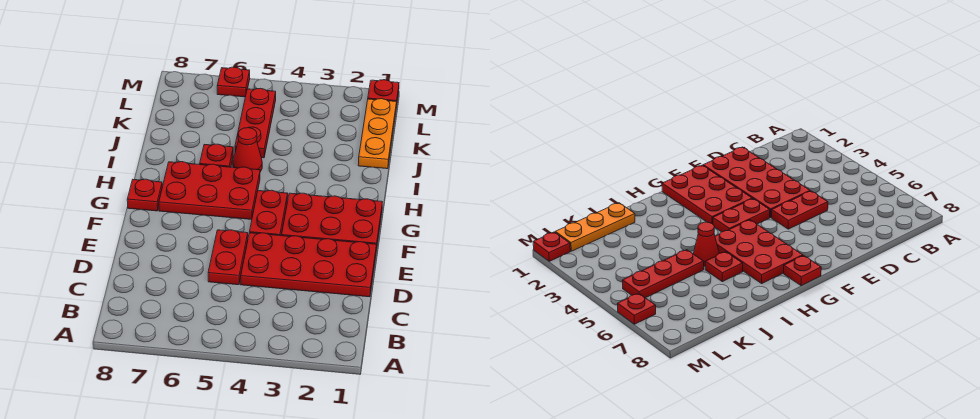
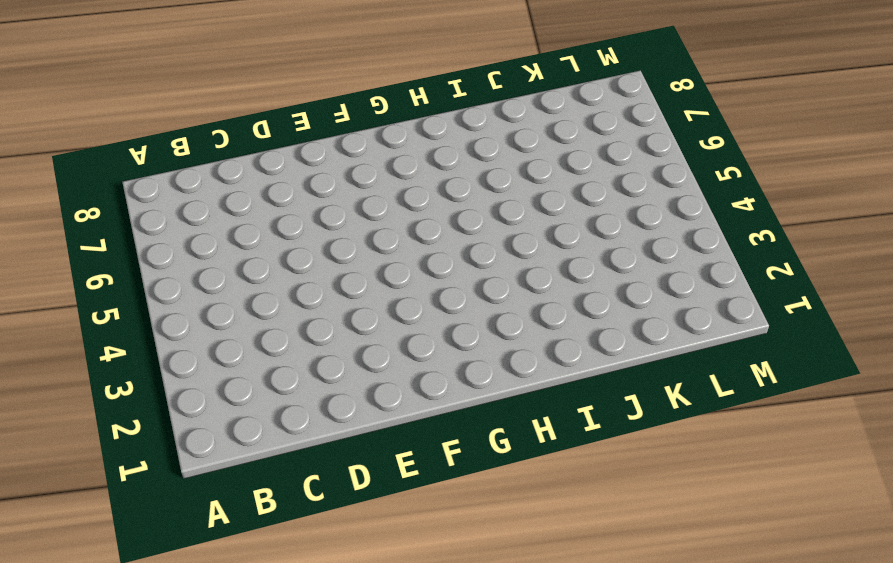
none -> red 2x4 plate [241,233,377,297]
none -> red 1x2 plate [208,230,248,285]
none -> red 2x3 plate [282,193,382,251]

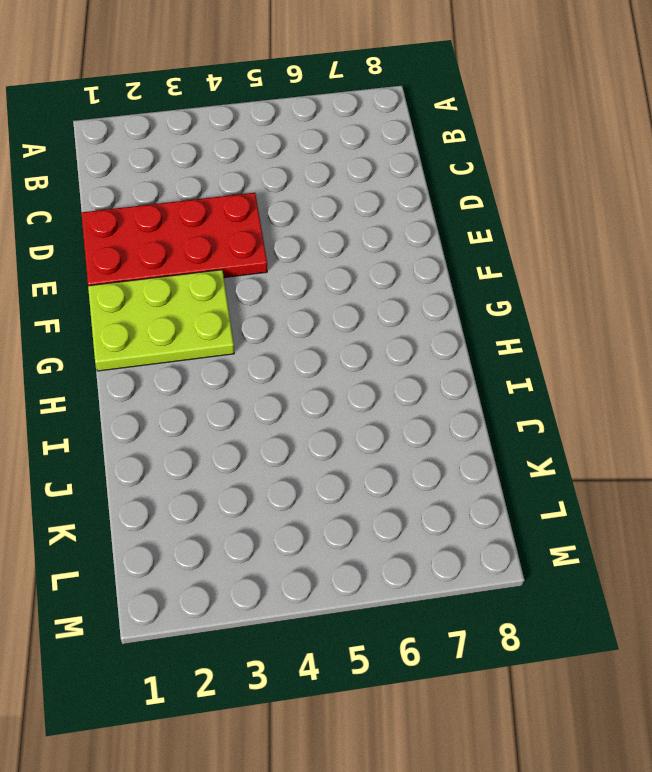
lime 2x3 plate [88,270,234,371] -> red 2x3 plate [282,193,382,251]
none -> red 1x2 plate [208,230,248,285]
none -> red 1x2 plate [249,190,288,236]
none -> red 2x3 plate [159,162,260,219]

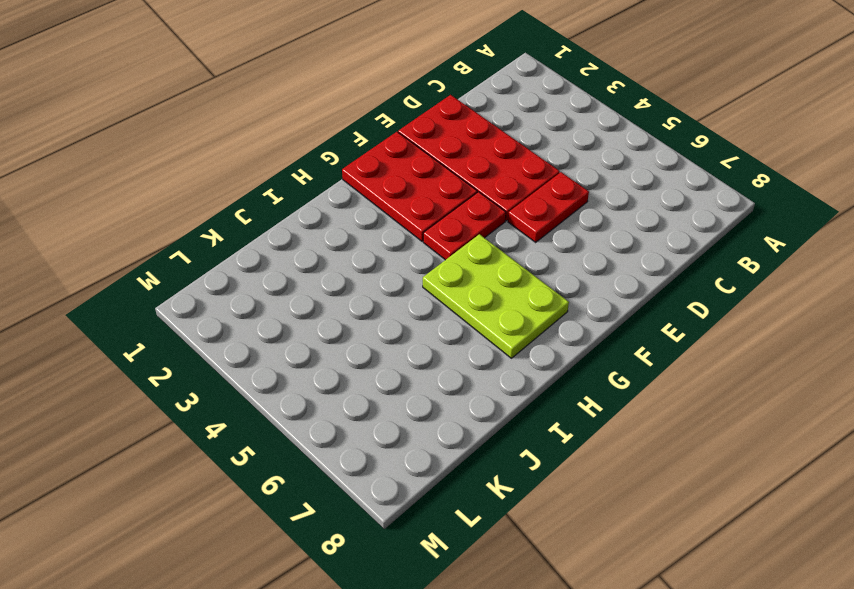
lime 2x3 plate [423,234,569,358] -> red 2x3 plate [159,162,260,219]
none -> red 1x1 plate [127,179,162,211]
none -> red 1x1 cone [233,128,262,172]
none -> red 1x1 plate [200,144,233,167]

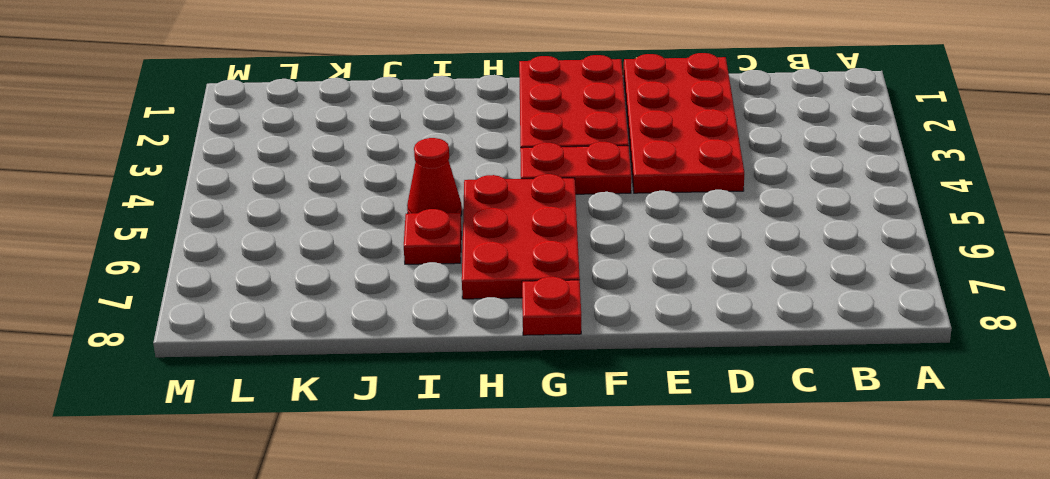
none -> red 1x2 plate [208,230,248,285]
none -> orange 1x3 plate [358,99,396,169]
none -> red 1x3 plate [235,88,276,158]

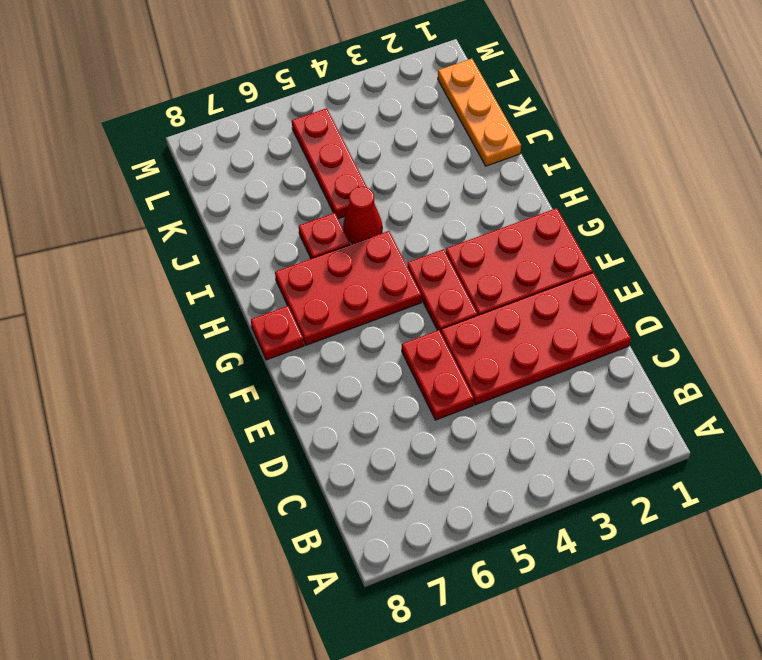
none -> red 1x1 plate [368,80,399,107]
none -> red 1x1 plate [217,67,250,97]

